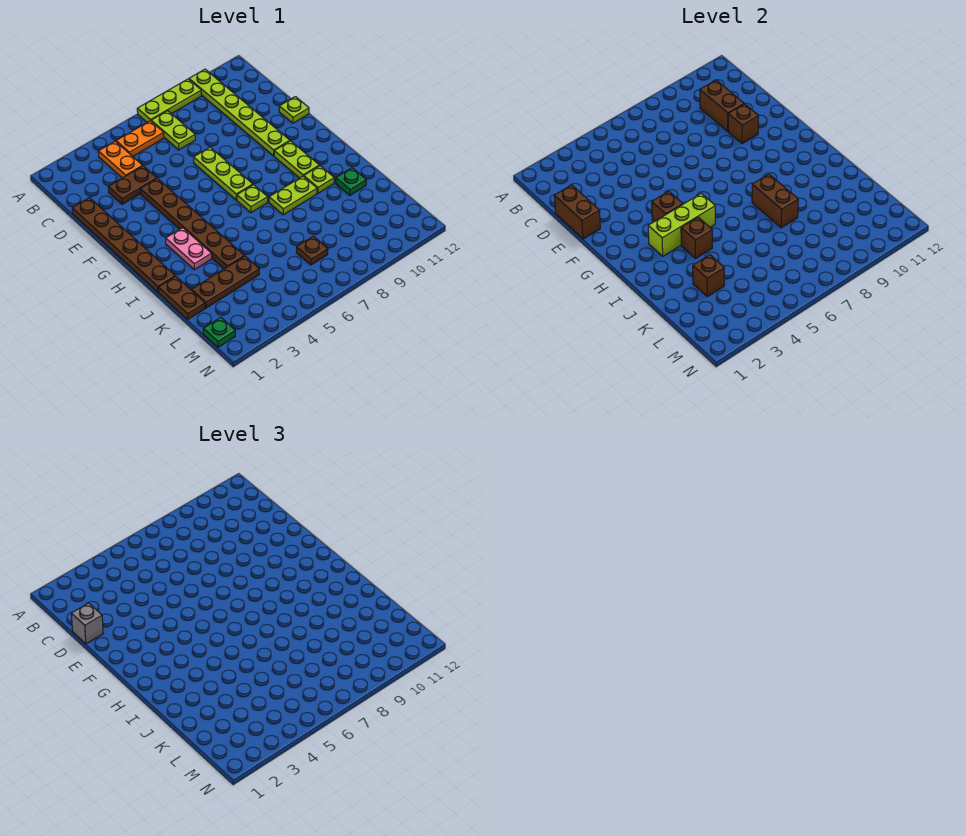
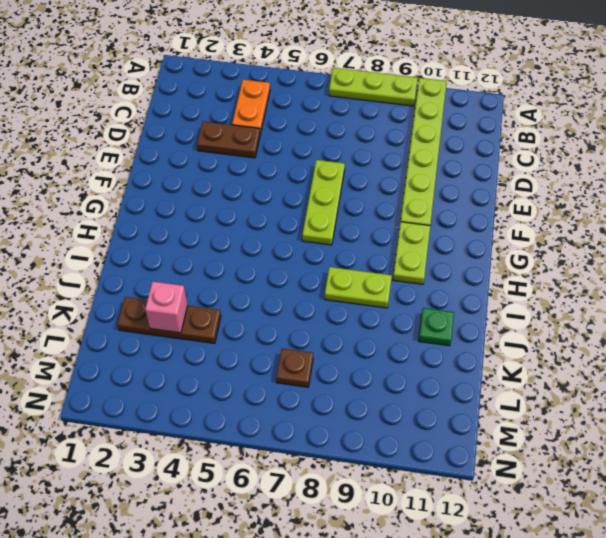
pink 1x1 brick [145,282,188,333] -> brown 1x1 brick [693,255,724,296]
none -> orange 1x2 plate [116,121,164,156]
none -> lime 1x2 plate [151,111,195,150]
none -> brown 1x6 plate [72,198,175,292]

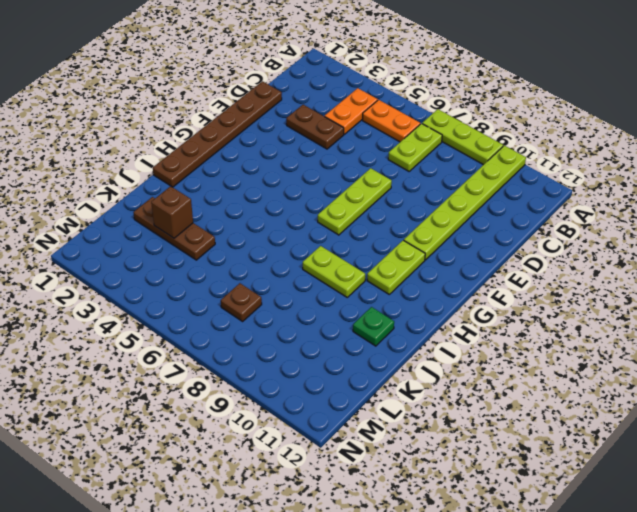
none -> brown 1x6 plate [141,179,244,269]
none -> lime 1x1 plate [279,97,309,123]
none -> pink 1x2 plate [166,228,212,270]

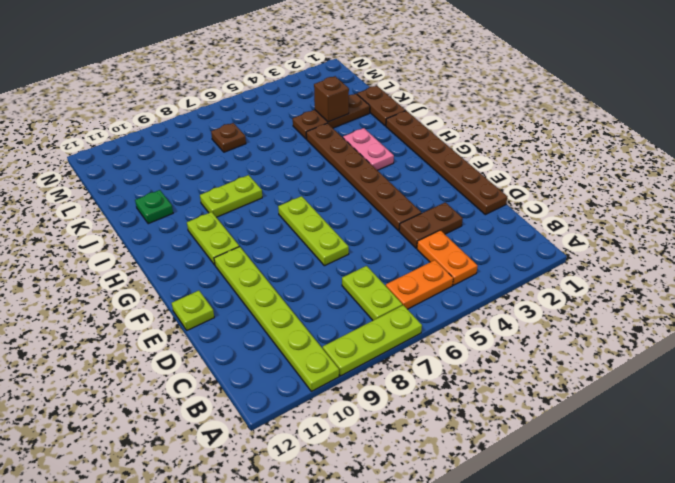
none -> lime 1x1 plate [237,185,268,213]
none -> lime 1x1 plate [304,166,334,193]
none -> green 1x1 plate [203,317,235,347]

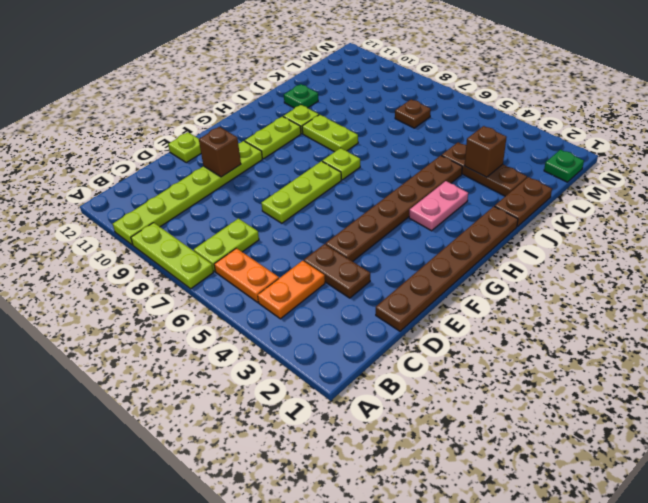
none -> brown 1x2 brick [700,80,744,131]
none -> brown 1x2 brick [554,185,600,239]
none -> brown 1x1 brick [652,191,683,222]

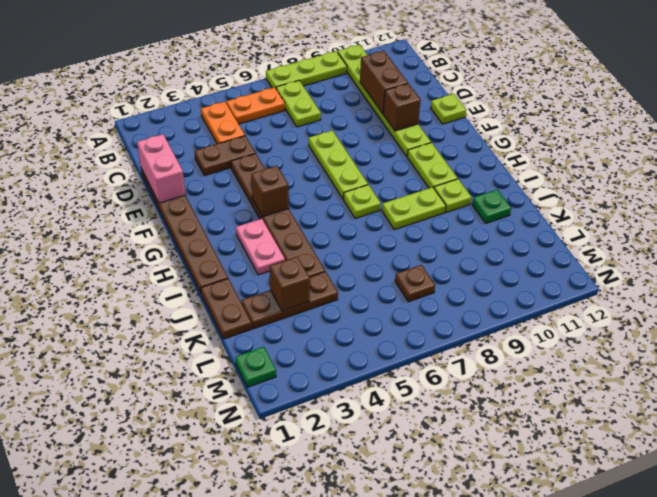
pink 1x2 brick [137,134,185,203] -> brown 1x2 brick [554,185,600,239]
none -> lime 1x3 brick [648,193,715,256]
none -> brown 1x1 brick [681,217,712,259]
none -> brown 1x2 brick [752,174,798,228]

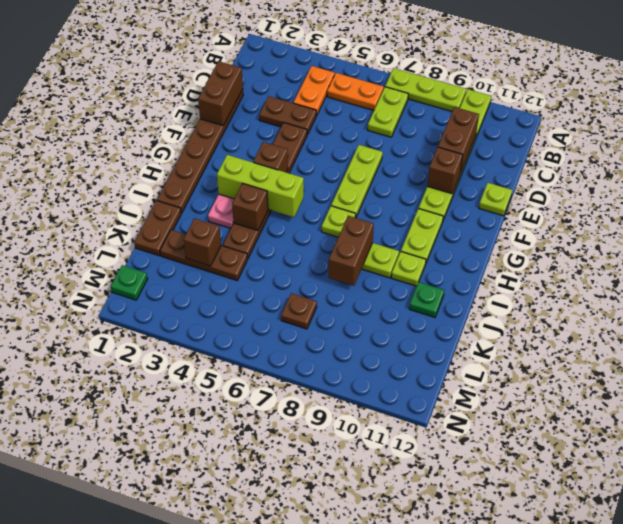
none -> grey 1x1 brick [71,603,103,644]

